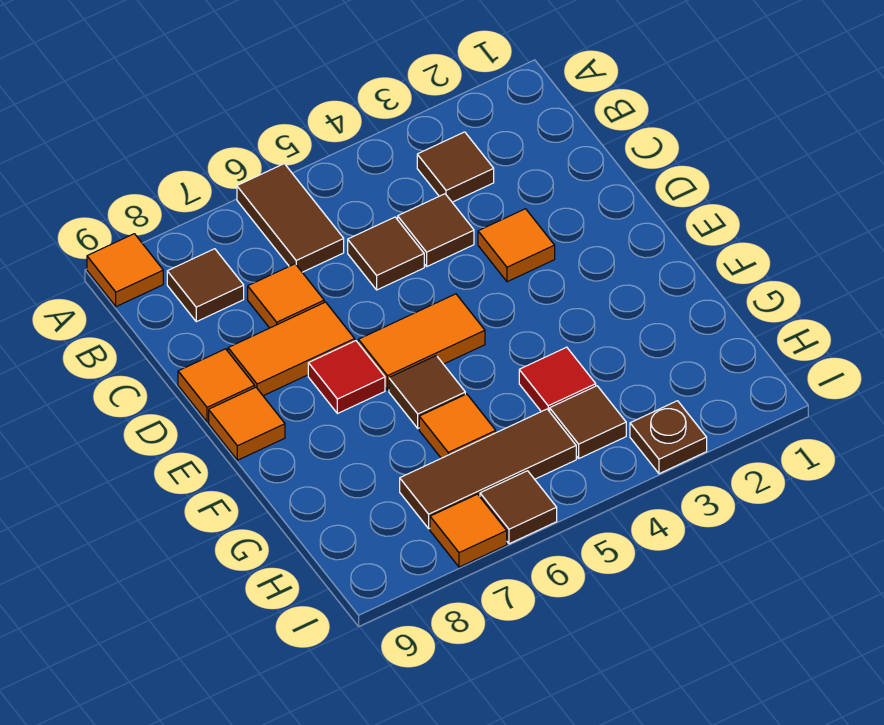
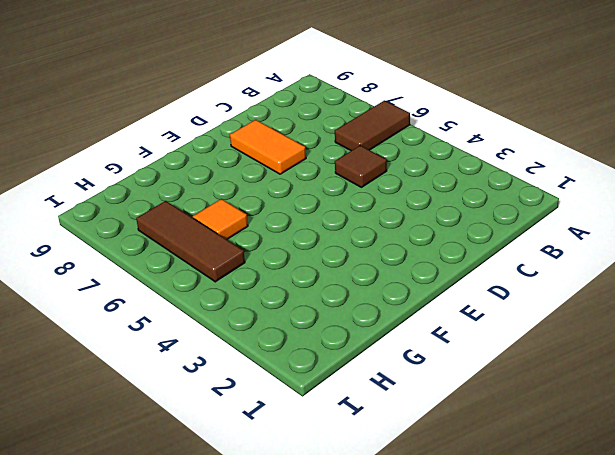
none -> orange 1x1 tile [87,234,163,307]
none -> brown 1x1 tile [417,132,494,202]
none -> brown 1x1 tile [167,249,244,322]

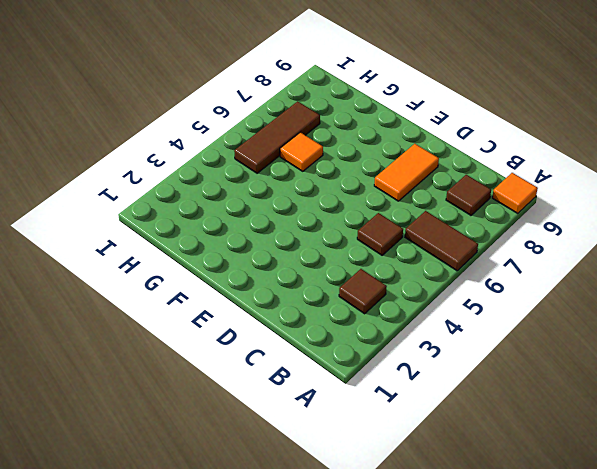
none -> brown 1x1 tile [398,194,474,266]
none -> orange 1x1 tile [248,264,324,328]
none -> orange 1x1 tile [478,209,555,282]

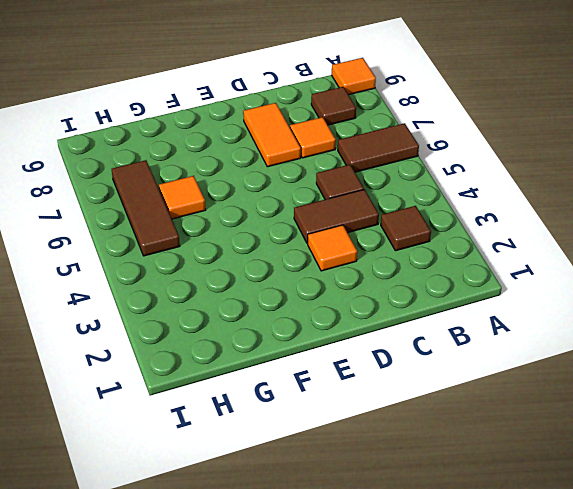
brown 1x2 tile [294,189,379,243] -> brown 1x1 tile [398,194,474,266]
none -> orange 1x1 tile [178,349,255,422]
none -> orange 1x2 tile [358,294,485,390]
none -> red 1x1 tile [308,341,385,414]

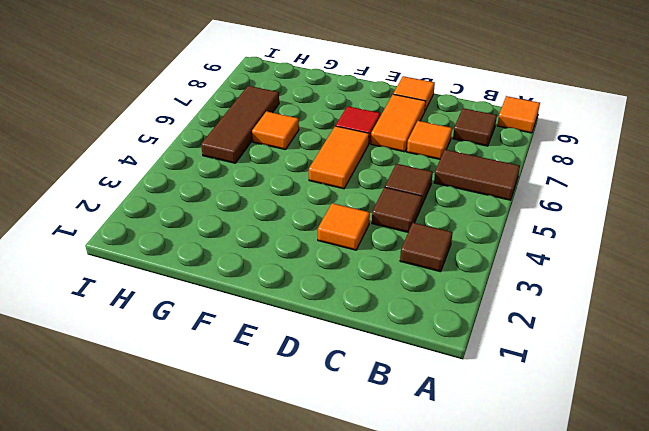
none -> orange 1x1 tile [209,387,285,460]
none -> brown 1x1 tile [389,356,465,428]
none -> red 1x1 tile [519,347,596,412]

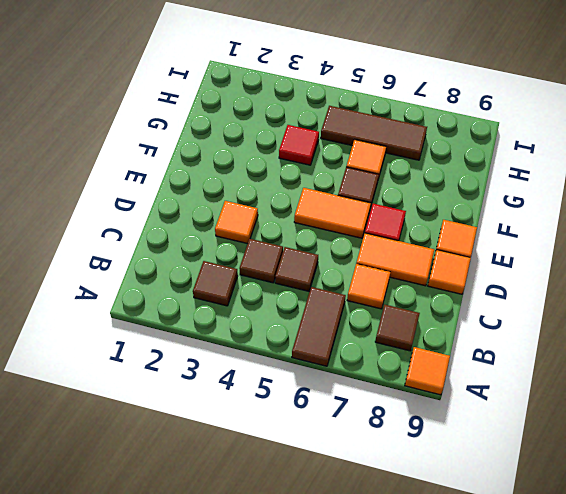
none -> brown 1x1 tile [550,386,626,458]
none -> brown 1x1 plate [630,401,707,474]
none -> brown 1x1 tile [480,471,557,544]

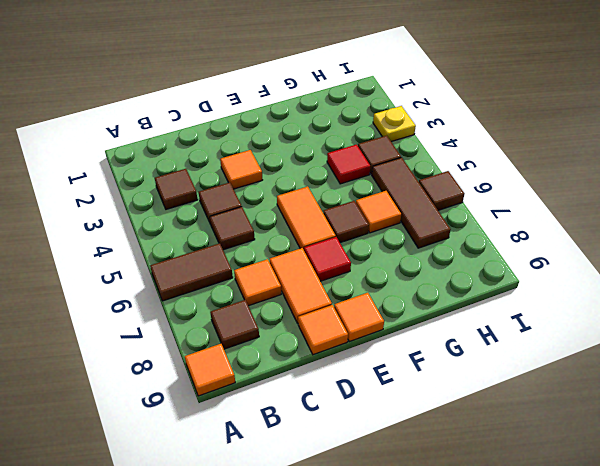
yellow 1x1 plate [373,106,416,142] -> brown 1x1 plate [630,401,707,474]
none -> orange 1x1 tile [430,494,507,567]

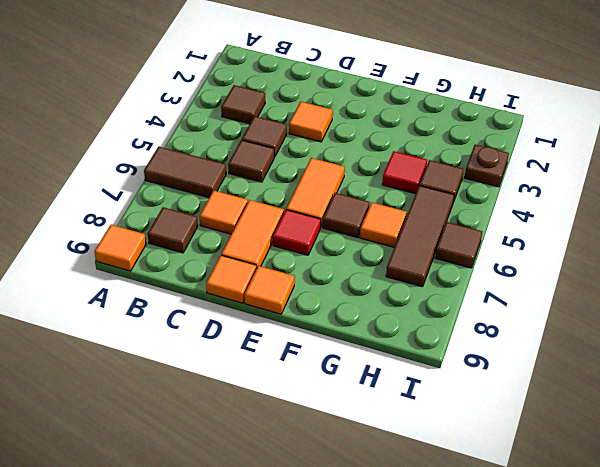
none -> orange 1x1 tile [430,494,507,567]

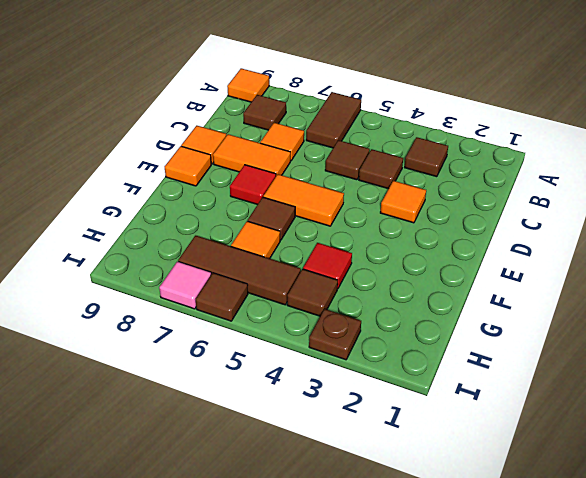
pink 1x1 tile [159,261,211,309] -> orange 1x1 tile [430,494,507,567]

